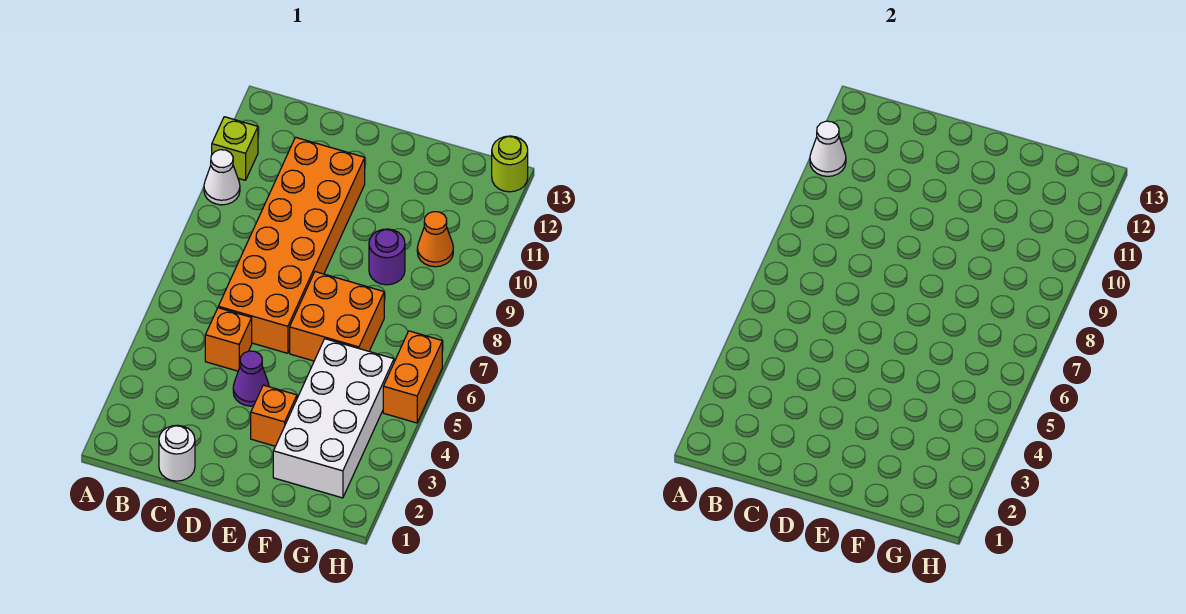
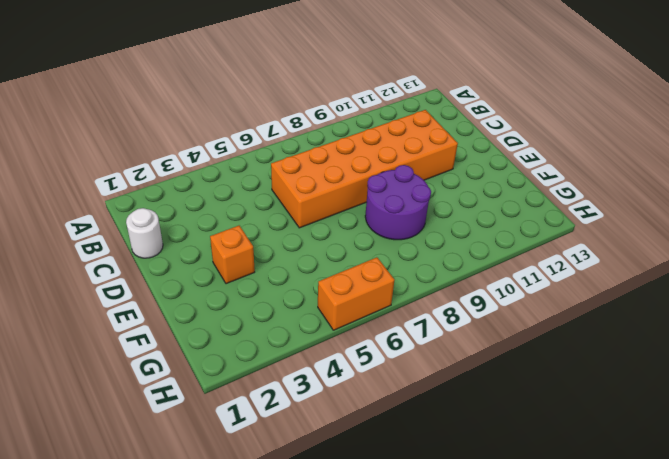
purple 2x2 round brick [365,165,431,240] -> purple 1x1 round brick [369,229,405,285]
none -> white 1x1 cone [204,150,240,205]
none -> lime 1x1 brick [212,117,258,180]
none -> orange 1x1 brick [205,308,252,371]

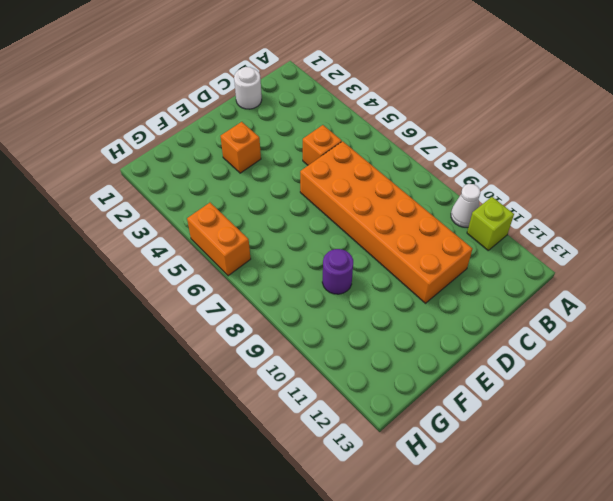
none -> purple 1x1 cone [233,351,269,406]
none -> orange 2x2 brick [290,272,384,361]
none -> white 2x4 brick [273,339,394,498]

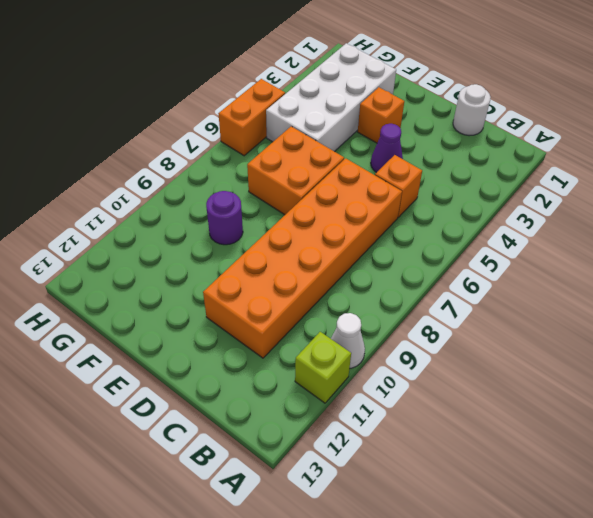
none -> orange 1x1 cone [417,212,453,267]
none -> lime 1x1 round brick [492,136,528,192]
none -> white 1x1 cone [810,121,846,176]

